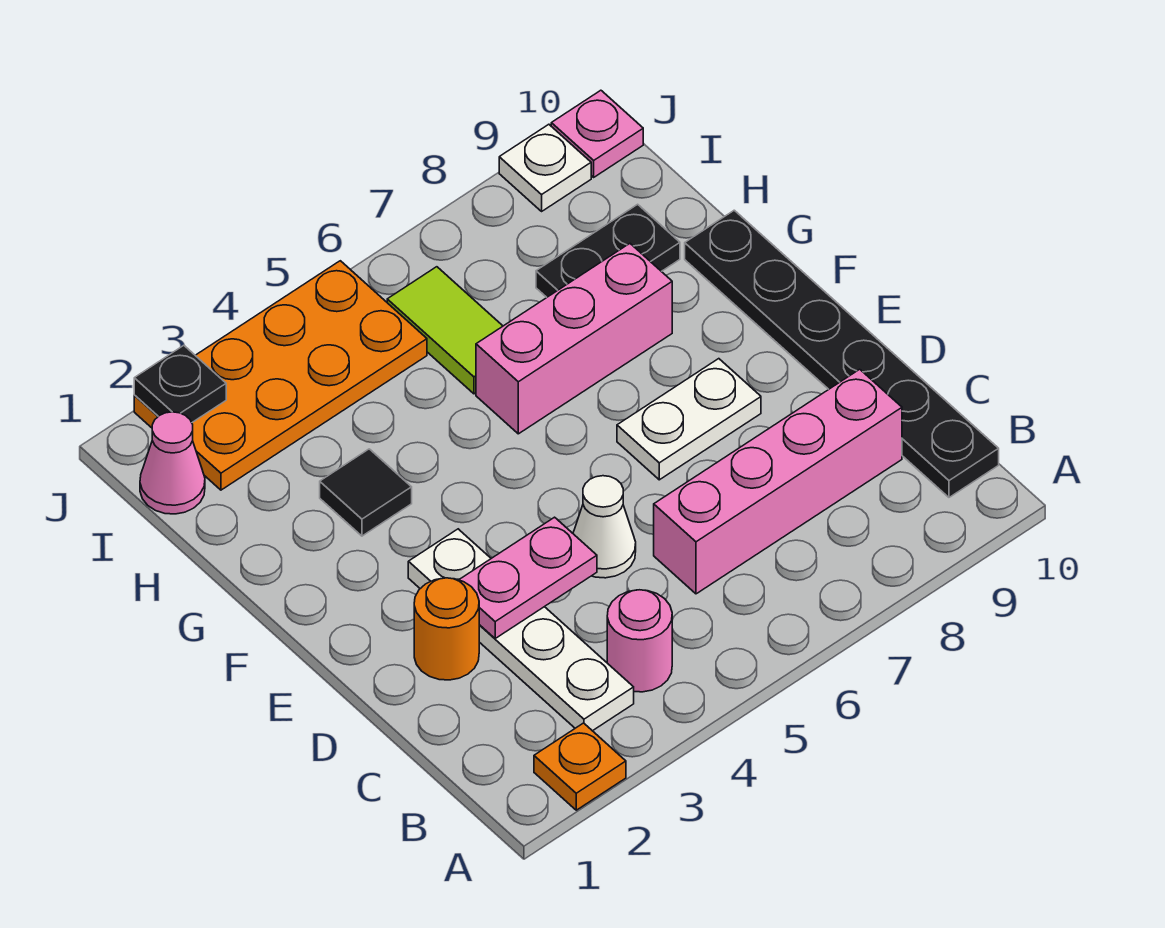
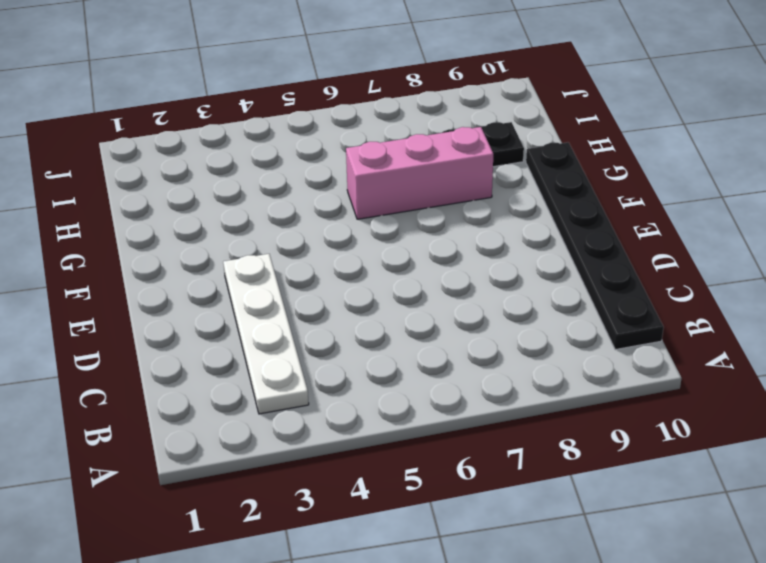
none -> orange 1x1 plate [534,723,626,810]
none -> pink 1x1 round brick [607,590,672,692]
none -> pink 1x4 brick [654,369,902,594]

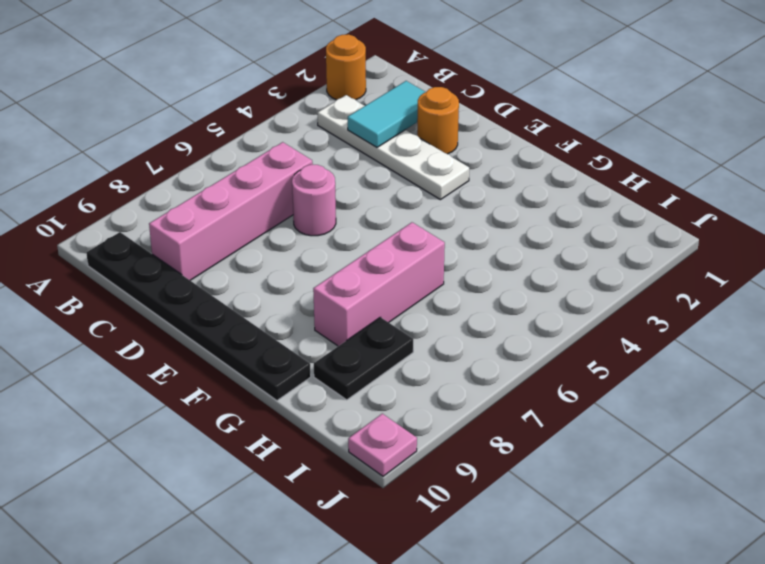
orange 1x1 round brick [326,34,366,100] -> orange 1x1 plate [534,723,626,810]
cyan 1x2 tile [348,81,425,147] -> none
pink 1x1 round brick [292,165,336,236] -> pink 1x1 round brick moved to [607,590,672,692]
none -> white 1x1 cone [573,476,636,578]
none -> white 1x2 plate [617,359,761,480]
none -> black 1x1 tile [320,449,412,536]

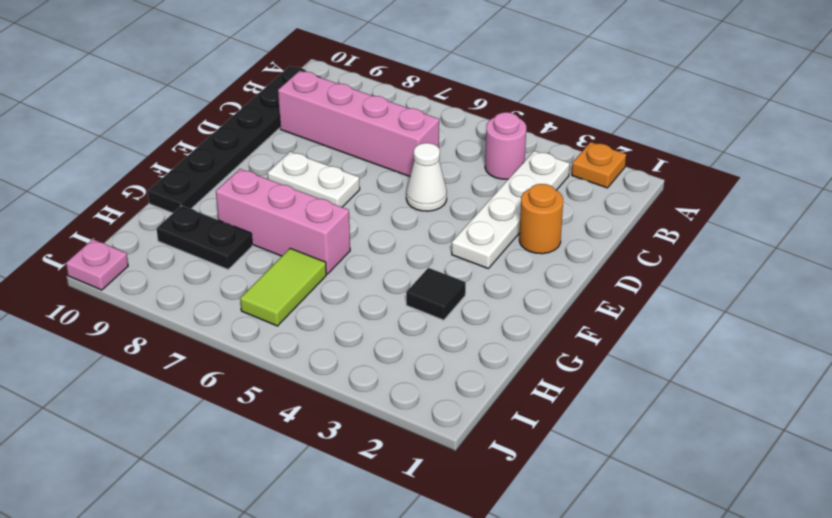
none -> pink 1x1 cone [140,412,205,514]
none -> orange 2x4 plate [134,261,427,490]
none -> white 1x1 plate [499,124,591,211]

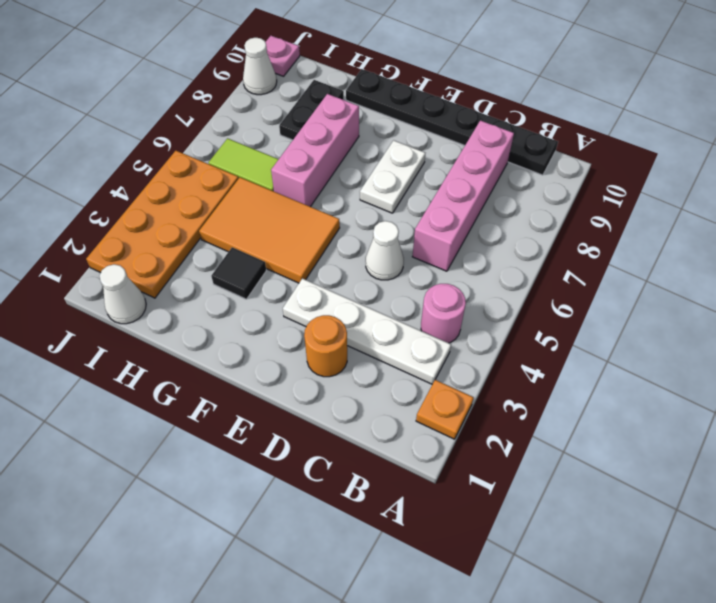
orange 2x3 tile [199,177,340,283] -> none
white 1x1 cone [100,264,146,324] -> pink 1x1 cone [140,412,205,514]
white 1x1 cone [243,38,277,95] -> white 1x1 plate [499,124,591,211]
none -> pink 1x2 plate [459,517,597,638]
none -> black 1x1 plate [134,345,226,422]

